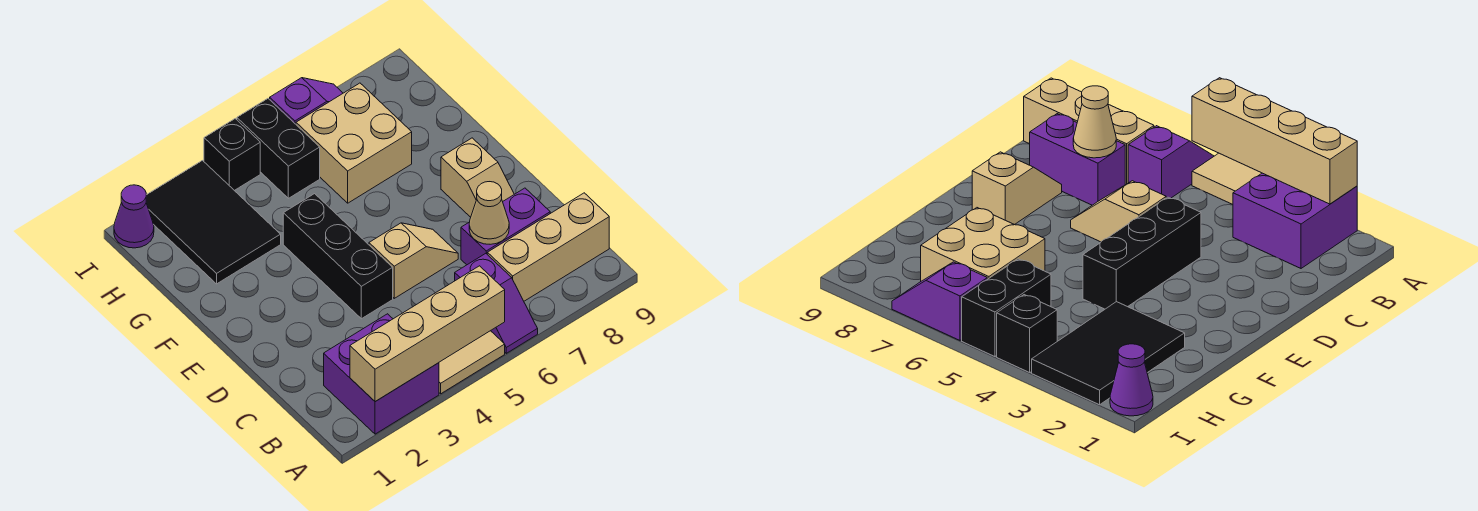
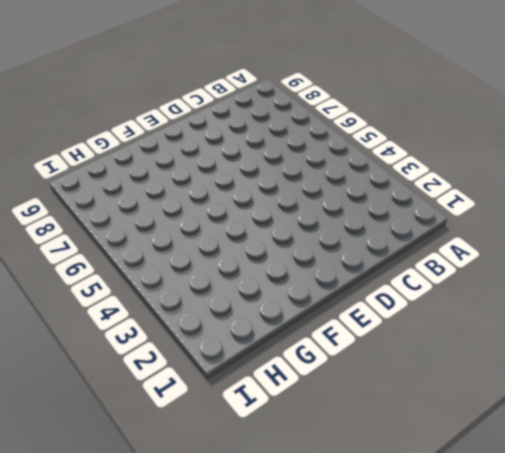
none -> purple 2x2 brick [324,314,439,434]
none -> tan 1x2 tile [439,331,505,394]
none -> purple 1x2 slope [455,254,538,353]

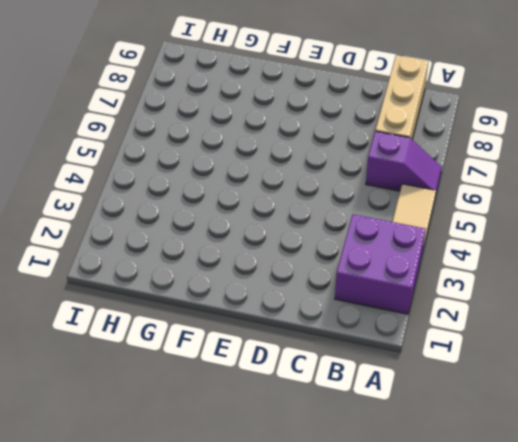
none -> purple 1x2 brick [461,188,550,265]
none -> black 1x3 brick [283,194,393,319]
none -> tan 1x2 slope [369,223,458,298]

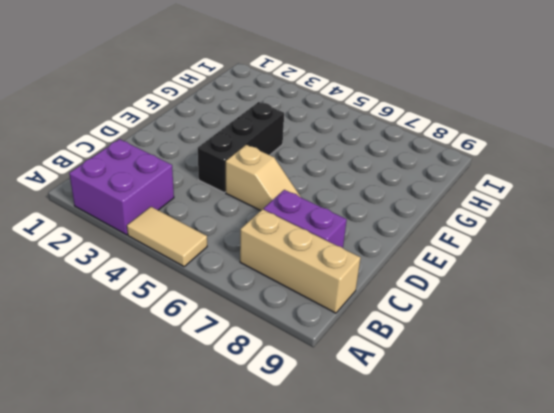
none -> purple 1x2 slope [455,254,538,353]
none -> tan 1x2 slope [441,138,514,217]
none -> black 2x3 tile [146,161,281,284]

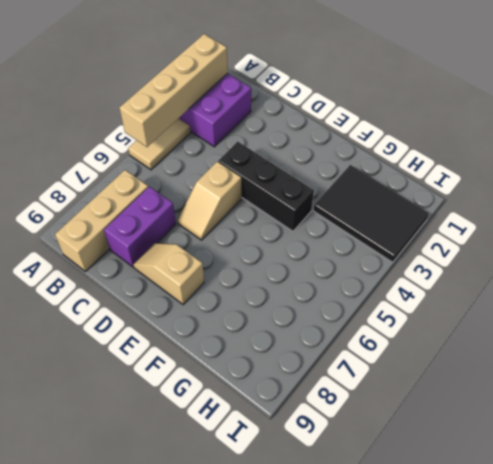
none -> purple 1x2 slope [455,254,538,353]
none -> tan 2x2 brick [296,83,412,203]
none -> black 1x2 brick [237,99,320,198]

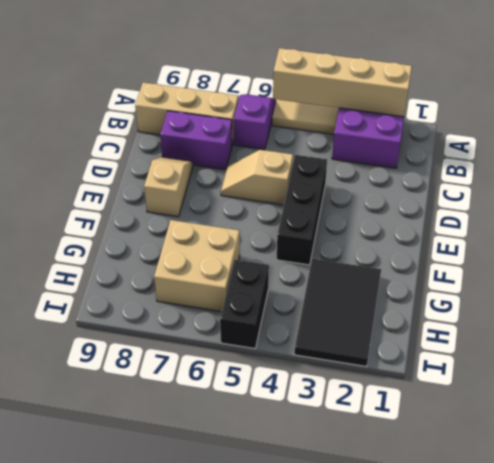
none -> purple 1x1 cone [114,185,154,248]
none -> black 1x1 brick [204,119,260,191]
none -> purple 1x2 slope [270,78,343,124]

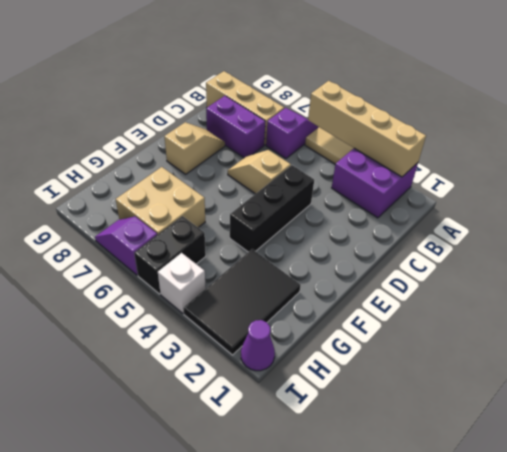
white 1x1 brick [158,253,206,313] -> black 1x1 brick [204,119,260,191]
none -> tan 1x1 cone [469,182,509,244]

